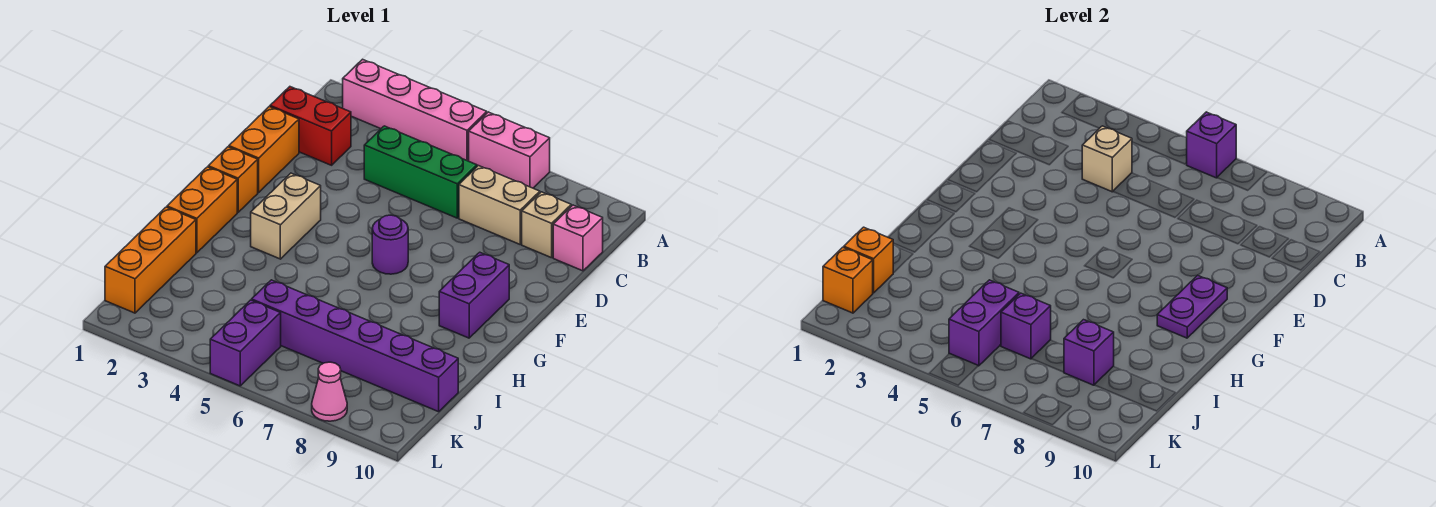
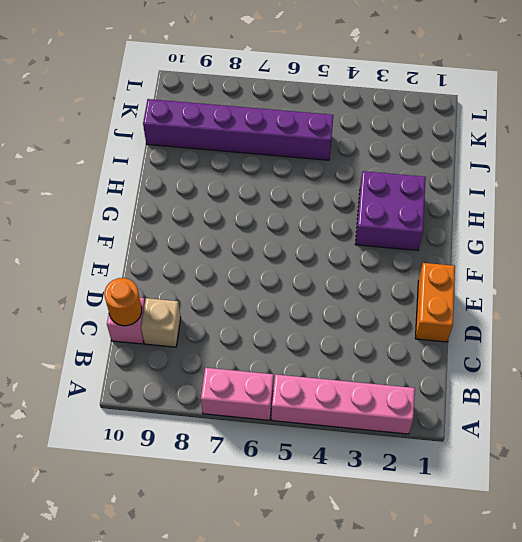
orange 1x1 round brick [104,278,142,326] -> none
purple 2x2 brick [355,171,426,250] -> tan 1x2 brick [251,173,321,259]
none -> red 1x2 brick [270,87,351,165]
none -> green 1x3 brick [364,126,477,218]
none -> tan 1x2 brick [459,166,540,244]

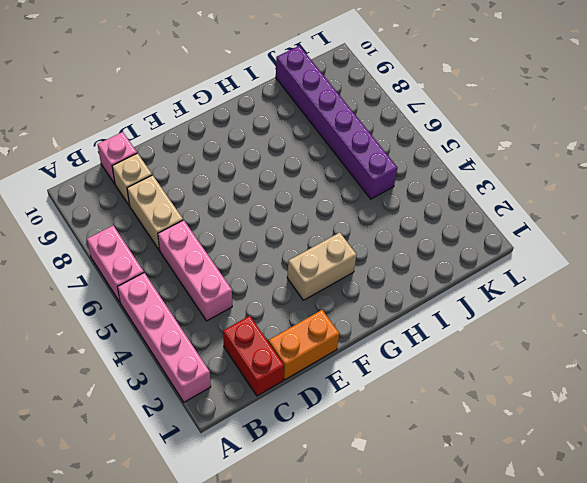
pink 1x3 brick [158,220,232,321] -> green 1x3 brick [364,126,477,218]
none -> orange 1x1 brick [208,147,258,212]
none -> purple 1x1 round brick [372,215,408,274]
none -> purple 1x2 brick [439,252,509,338]

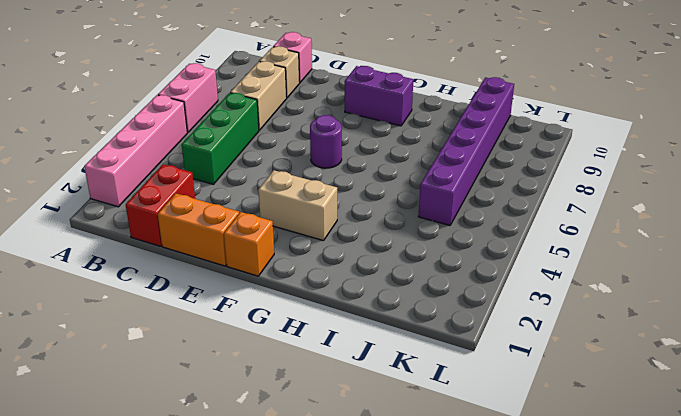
none -> orange 1x2 brick [167,167,237,253]
none -> orange 1x3 brick [105,207,196,313]
none -> purple 1x2 brick [210,300,281,386]

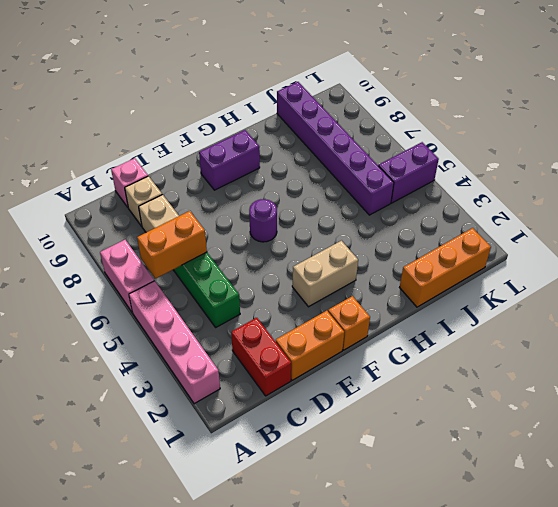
orange 1x2 brick [137,211,207,279] -> orange 1x2 brick moved to [167,167,237,253]
none -> pink 1x1 cone [312,362,347,421]
none -> purple 1x1 brick [1187,112,1236,178]
none -> tan 1x1 brick [1082,126,1132,192]

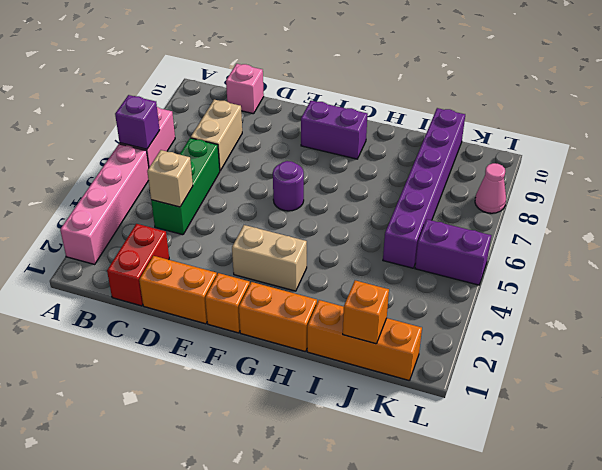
none -> tan 1x1 brick [522,192,571,258]
none -> purple 1x2 plate [1157,275,1227,338]
none -> purple 1x2 brick [949,280,1019,366]

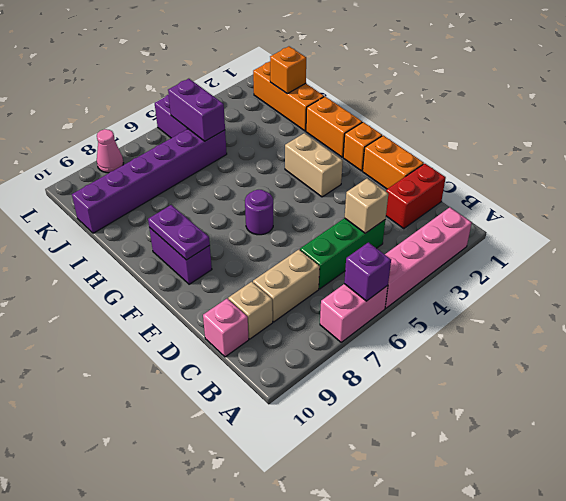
none -> purple 1x1 brick [1001,293,1051,359]
none -> purple 1x1 brick [1064,320,1114,385]
none -> orange 1x1 brick [823,247,873,313]

